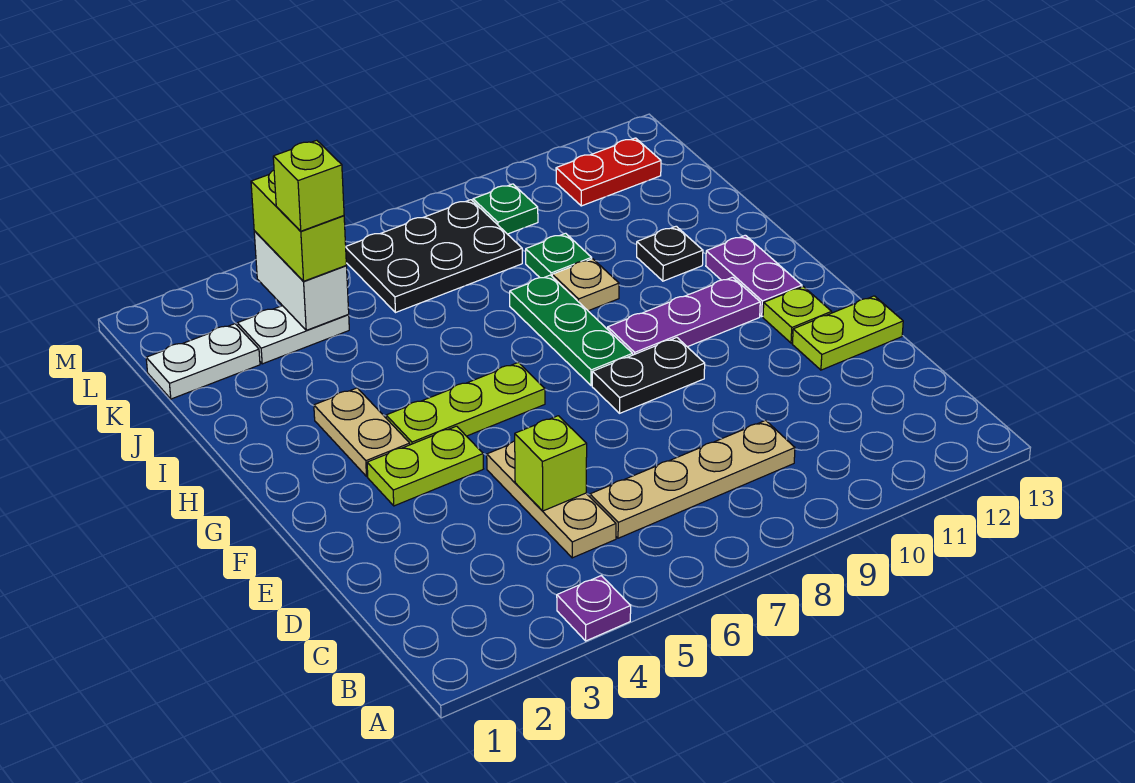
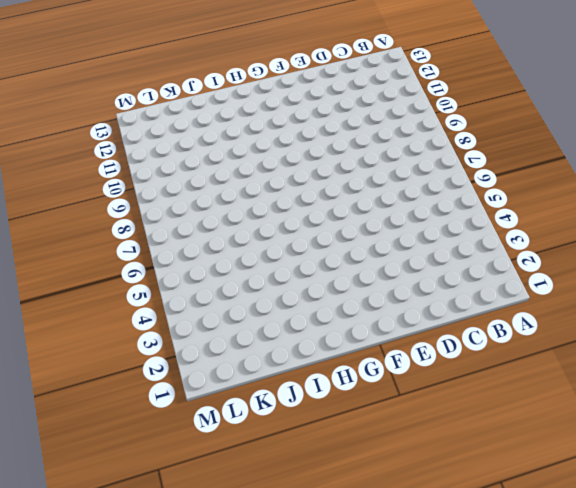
none -> purple 1x1 plate [557,576,631,641]
none -> tan 1x3 plate [487,441,616,558]
none -> tan 1x4 plate [590,420,795,538]

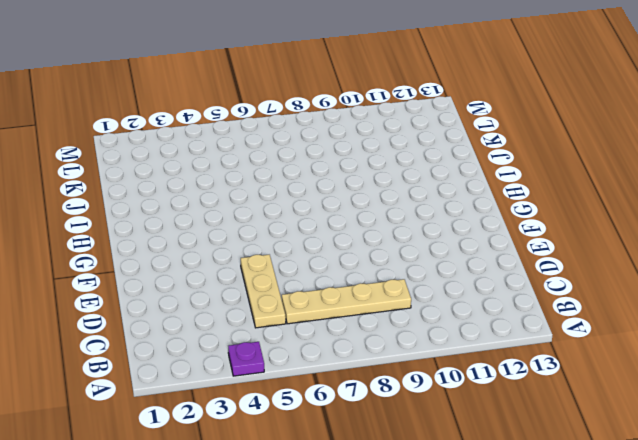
none -> lime 1x2 plate [792,296,903,370]
none -> lime 1x2 plate [367,426,483,506]
none -> black 1x2 plate [592,338,705,413]

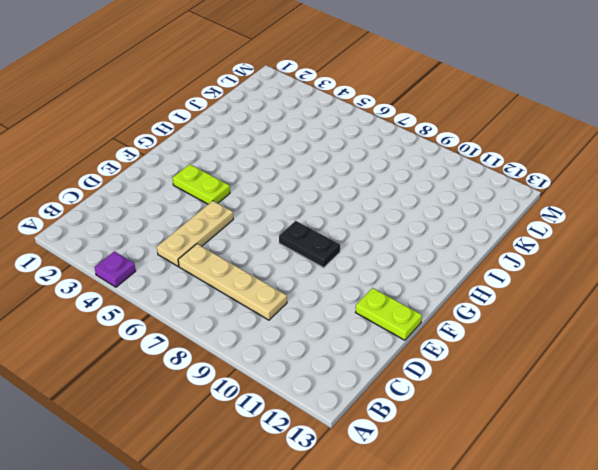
none -> lime 1x1 plate [763,287,832,343]
none -> tan 1x2 plate [314,388,410,476]
none -> lime 1x3 plate [386,362,545,445]

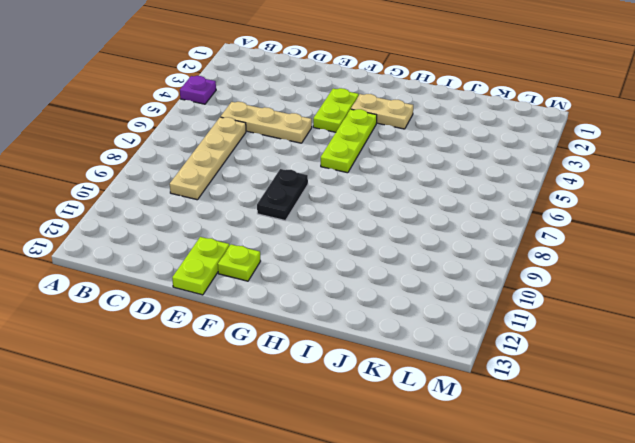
none -> green 1x3 plate [510,275,633,386]
none -> purple 1x3 plate [608,277,760,355]
none -> purple 1x2 plate [706,235,802,316]

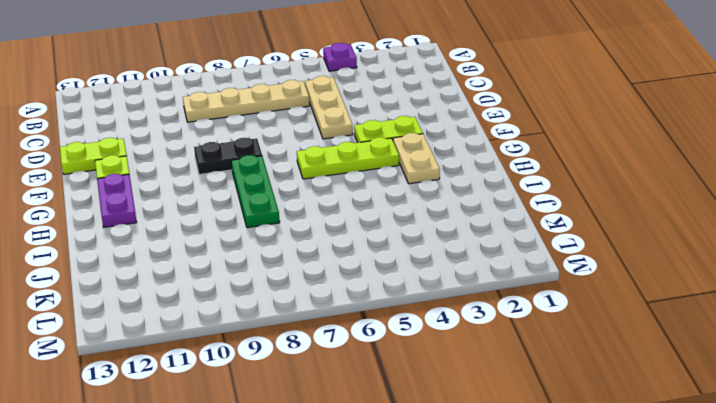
none -> purple 1x3 plate [608,277,760,355]
none -> tan 1x1 plate [552,259,619,311]
none -> black 1x1 plate [637,226,703,281]

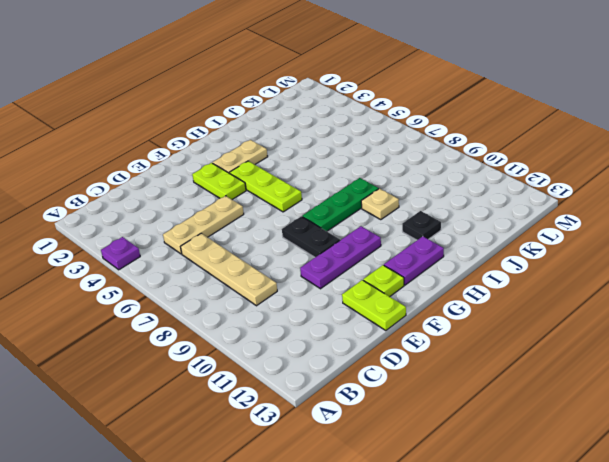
purple 1x3 plate [300,226,381,289] -> purple 1x3 plate turned to [608,277,760,355]
none -> green 1x1 plate [526,233,592,278]
none -> white 1x2 plate [146,324,260,399]
none -> white 1x2 plate [237,306,349,364]

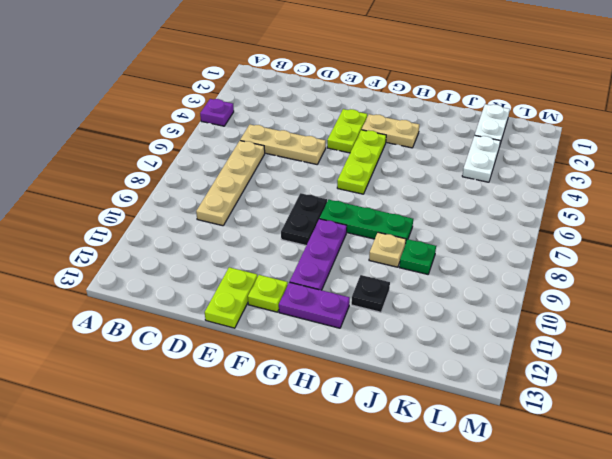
none -> black 2x3 plate [346,200,522,313]
none -> green 1x1 plate [473,184,538,234]
none -> red 1x2 plate [556,138,661,206]

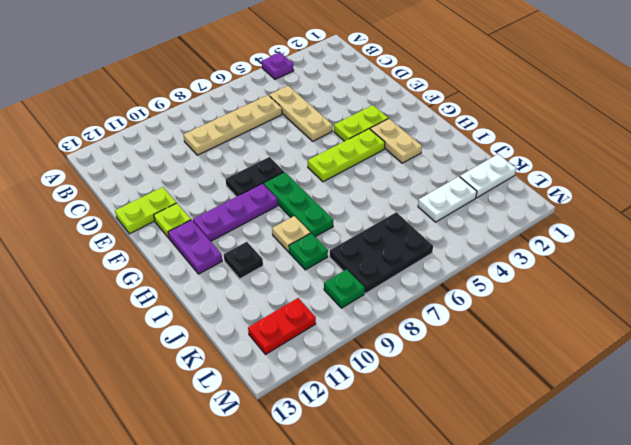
none -> lime 1x1 brick [515,416,587,511]
none -> white 1x2 brick [254,231,349,330]
none -> lime 1x2 brick [251,170,346,281]

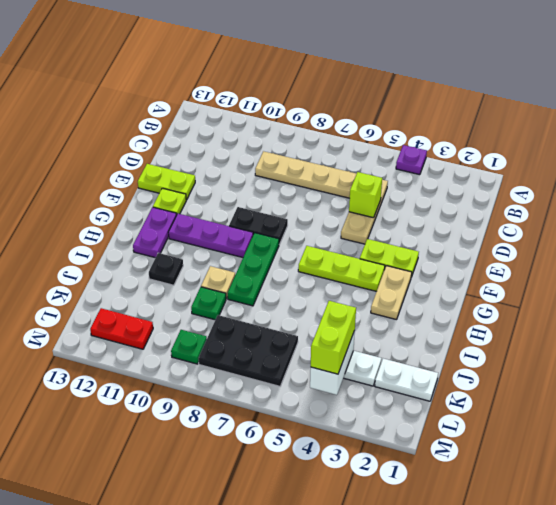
none -> lime 1x1 brick [273,140,344,231]

